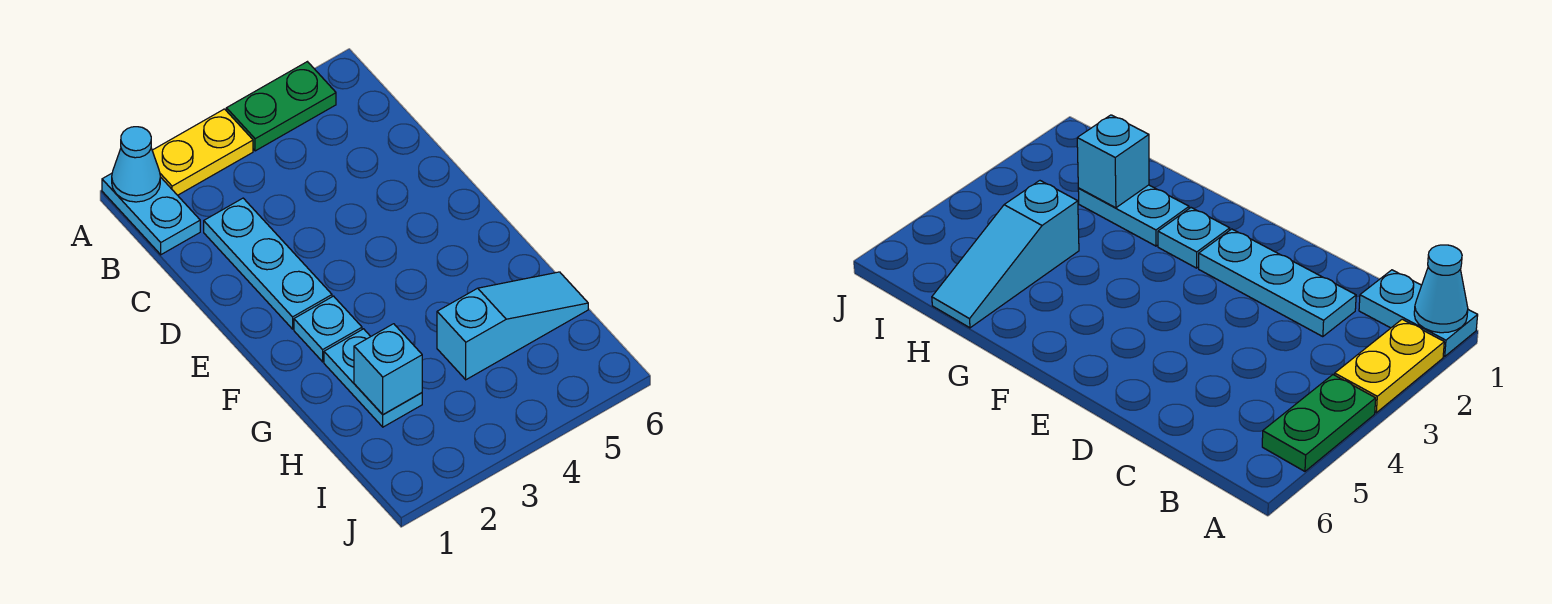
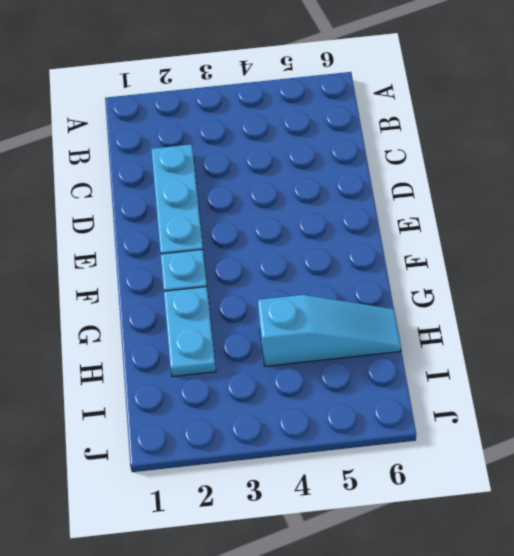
none -> cyan 1x2 plate [102,173,200,255]
none -> yellow 1x2 plate [152,109,253,195]

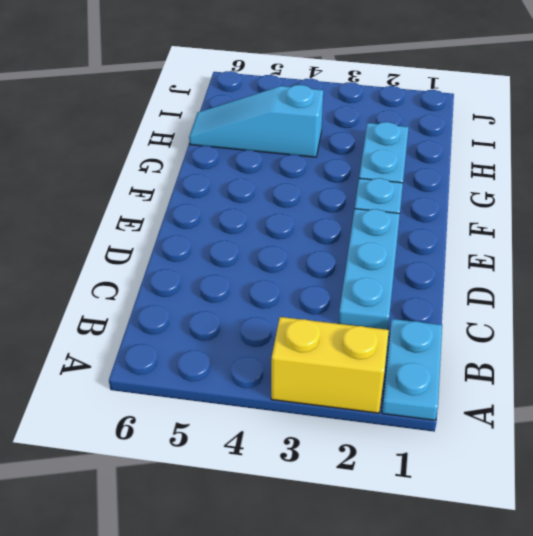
yellow 1x2 brick [271,317,389,413] -> yellow 1x2 plate [152,109,253,195]
none -> green 1x2 plate [226,62,336,151]
none -> cyan 1x1 cone [112,127,160,202]

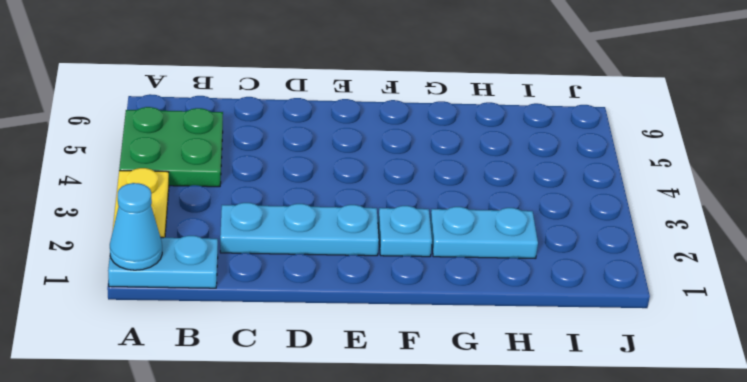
green 2x2 plate [119,107,223,187] -> green 1x2 plate [226,62,336,151]
none -> cyan 1x3 slope [437,272,588,380]
none -> cyan 1x1 brick [354,324,422,415]

